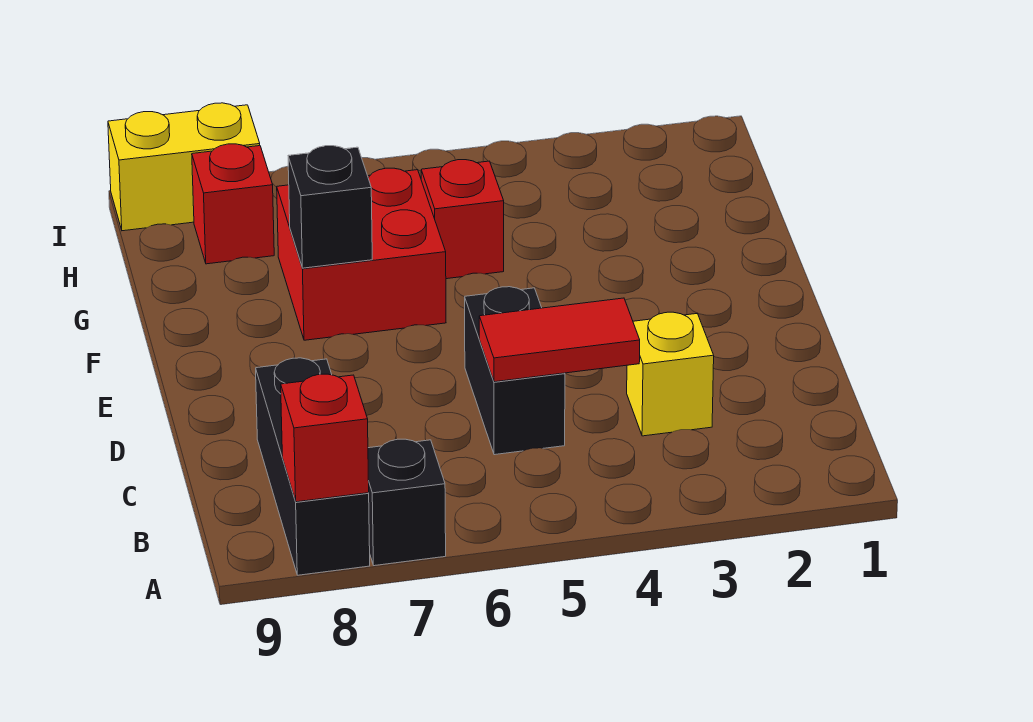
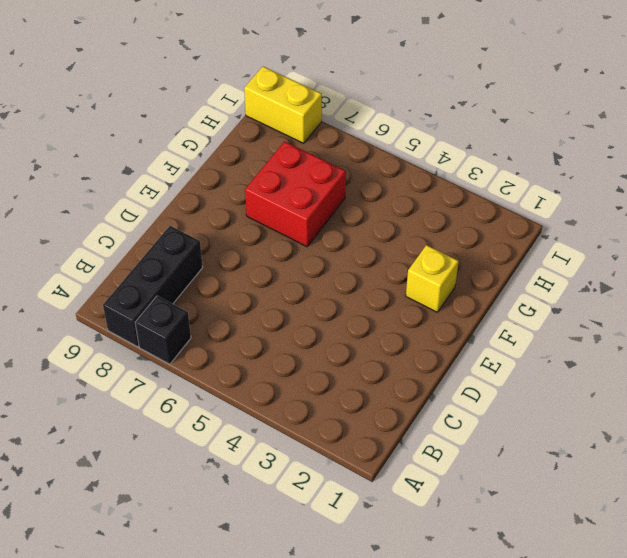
yellow 1x1 brick [406,245,458,312] -> yellow 1x1 brick moved to [627,312,714,436]
none -> black 1x2 brick [465,287,565,455]
none -> red 1x1 brick [421,160,504,279]

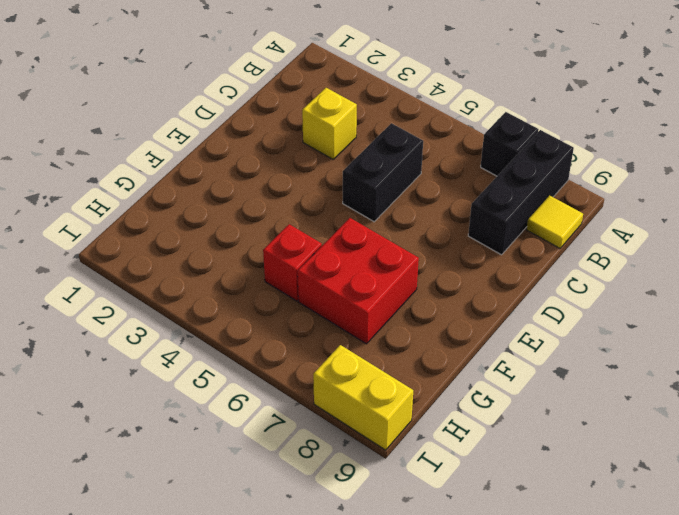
yellow 1x1 tile [526,195,583,248] -> none
none -> red 1x1 brick [192,144,274,264]
none -> red 1x1 brick [281,374,369,502]

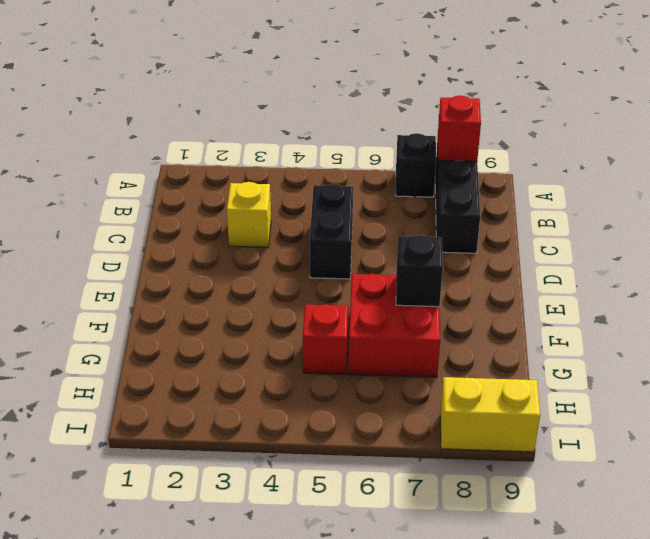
none -> red 1x1 brick [192,144,274,264]
none -> red 1x2 tile [479,298,640,382]

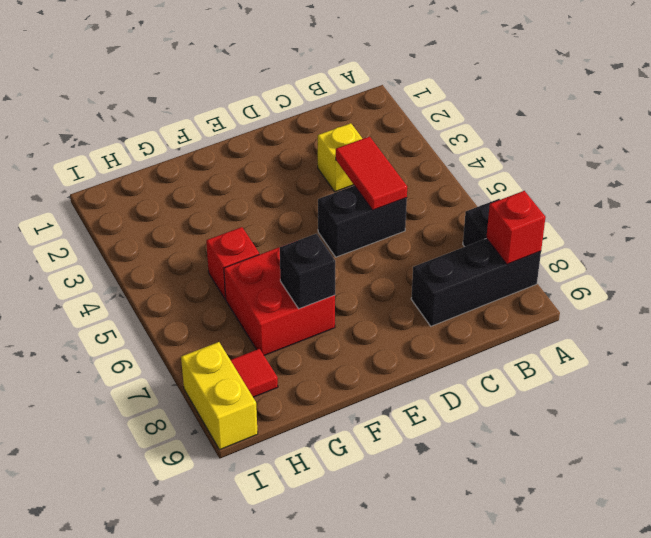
red 1x1 tile [231,349,278,397] -> red 1x1 brick [192,144,274,264]

